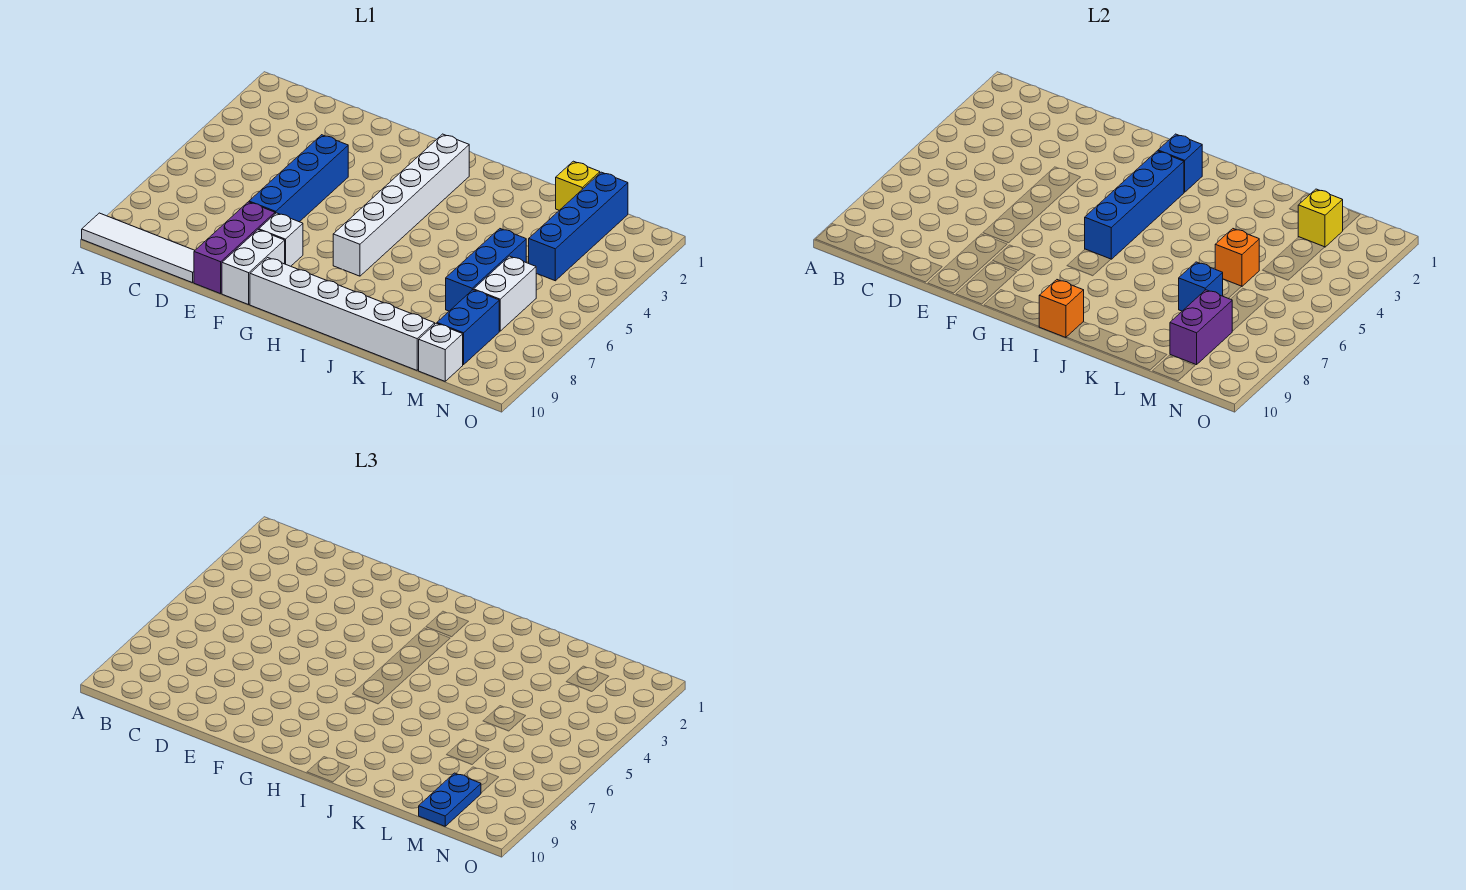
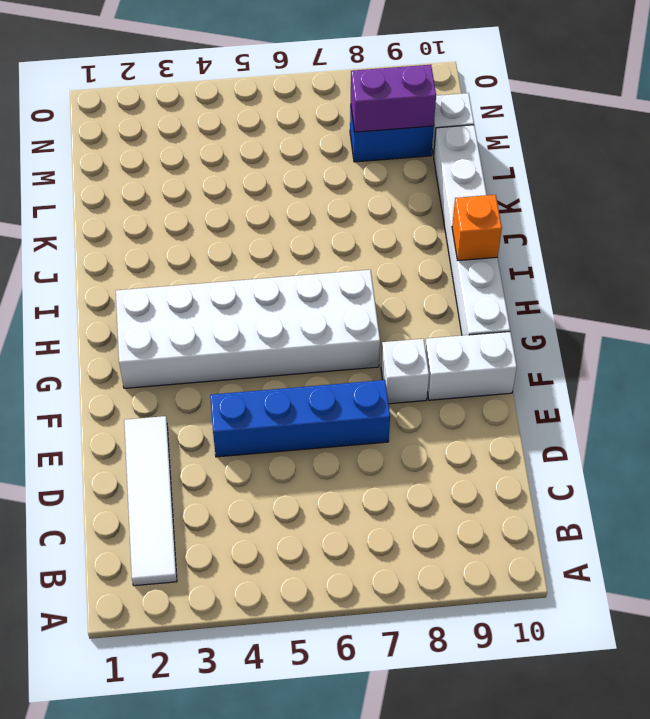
white 1x4 tile [124,416,177,586] -> white 1x4 tile moved to [82,213,195,283]
white 2x6 brick [116,270,380,388] -> white 1x6 brick [333,134,469,276]
none -> purple 1x3 brick [194,202,275,294]
none -> yellow 1x1 brick [556,161,600,210]
none -> blue 1x3 brick [446,229,526,311]

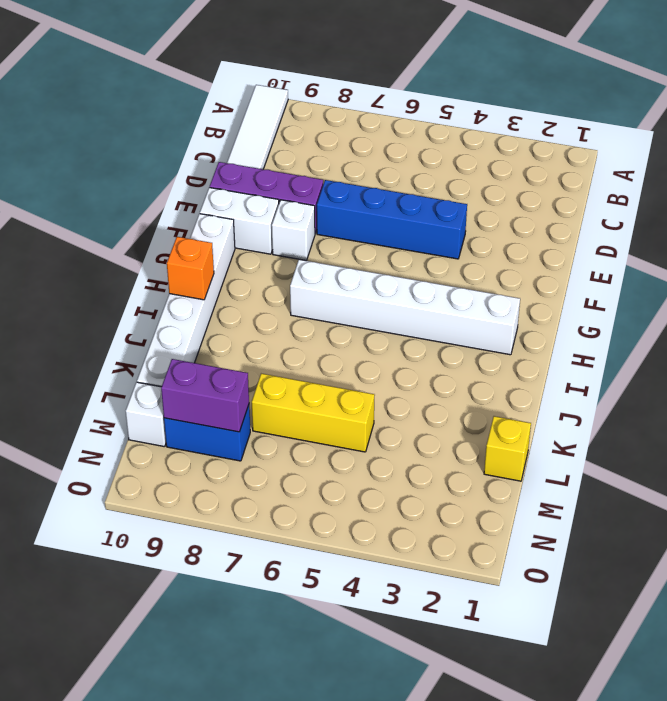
yellow 1x3 brick [252,374,374,452] -> blue 1x3 brick [446,229,526,311]
none -> blue 1x4 brick [529,172,628,281]
none -> white 1x2 brick [474,256,536,331]
none -> blue 1x1 brick [1158,134,1202,192]

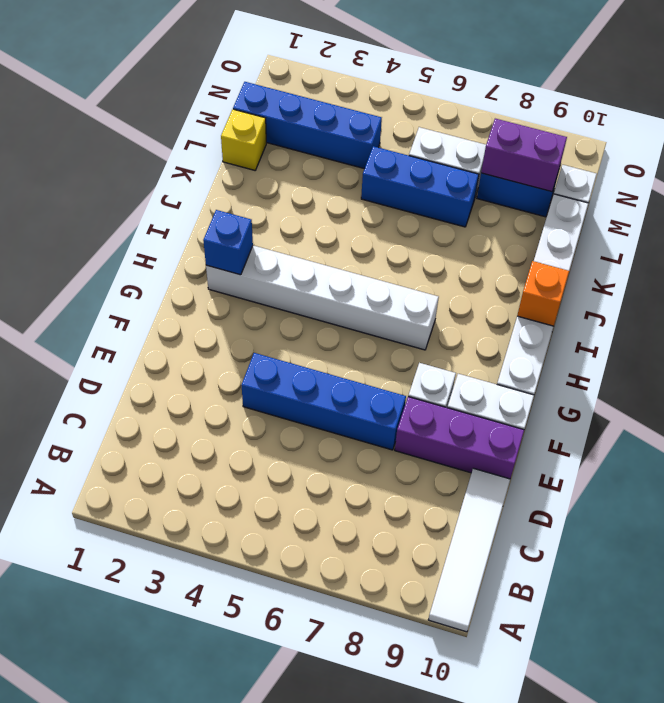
none -> blue 1x4 brick [1085,151,1184,259]
none -> orange 1x1 brick [1215,229,1259,287]
none -> blue 1x1 brick [1179,262,1223,311]

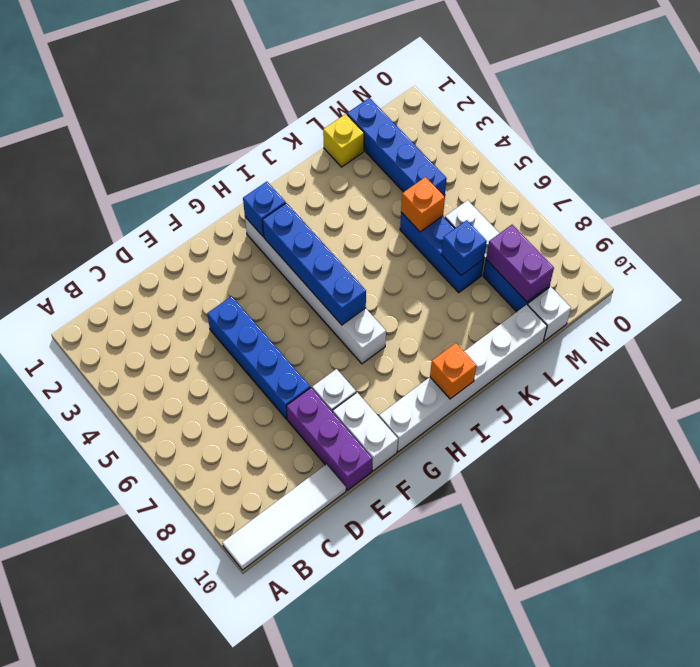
none -> yellow 1x1 brick [1298,189,1343,247]
none -> blue 1x2 plate [419,773,481,826]

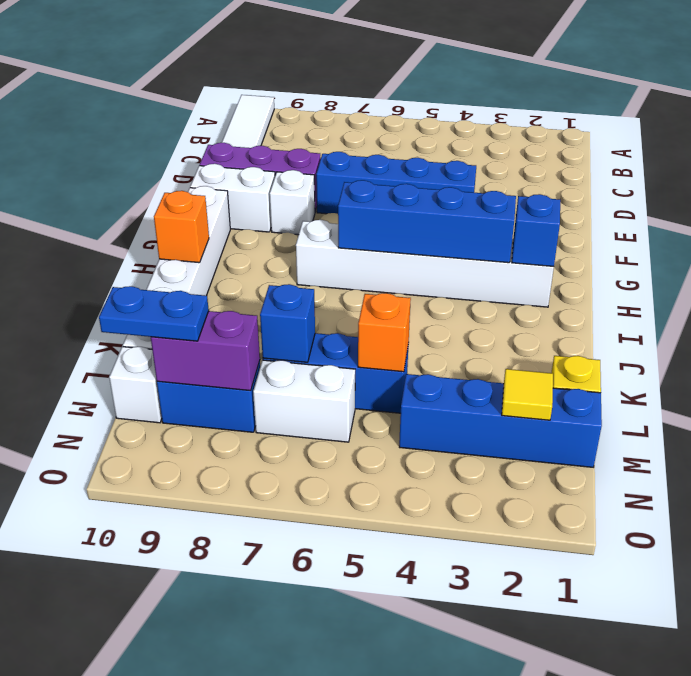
yellow 1x1 tile [502,369,553,420] -> yellow 1x1 brick [1298,189,1343,247]

